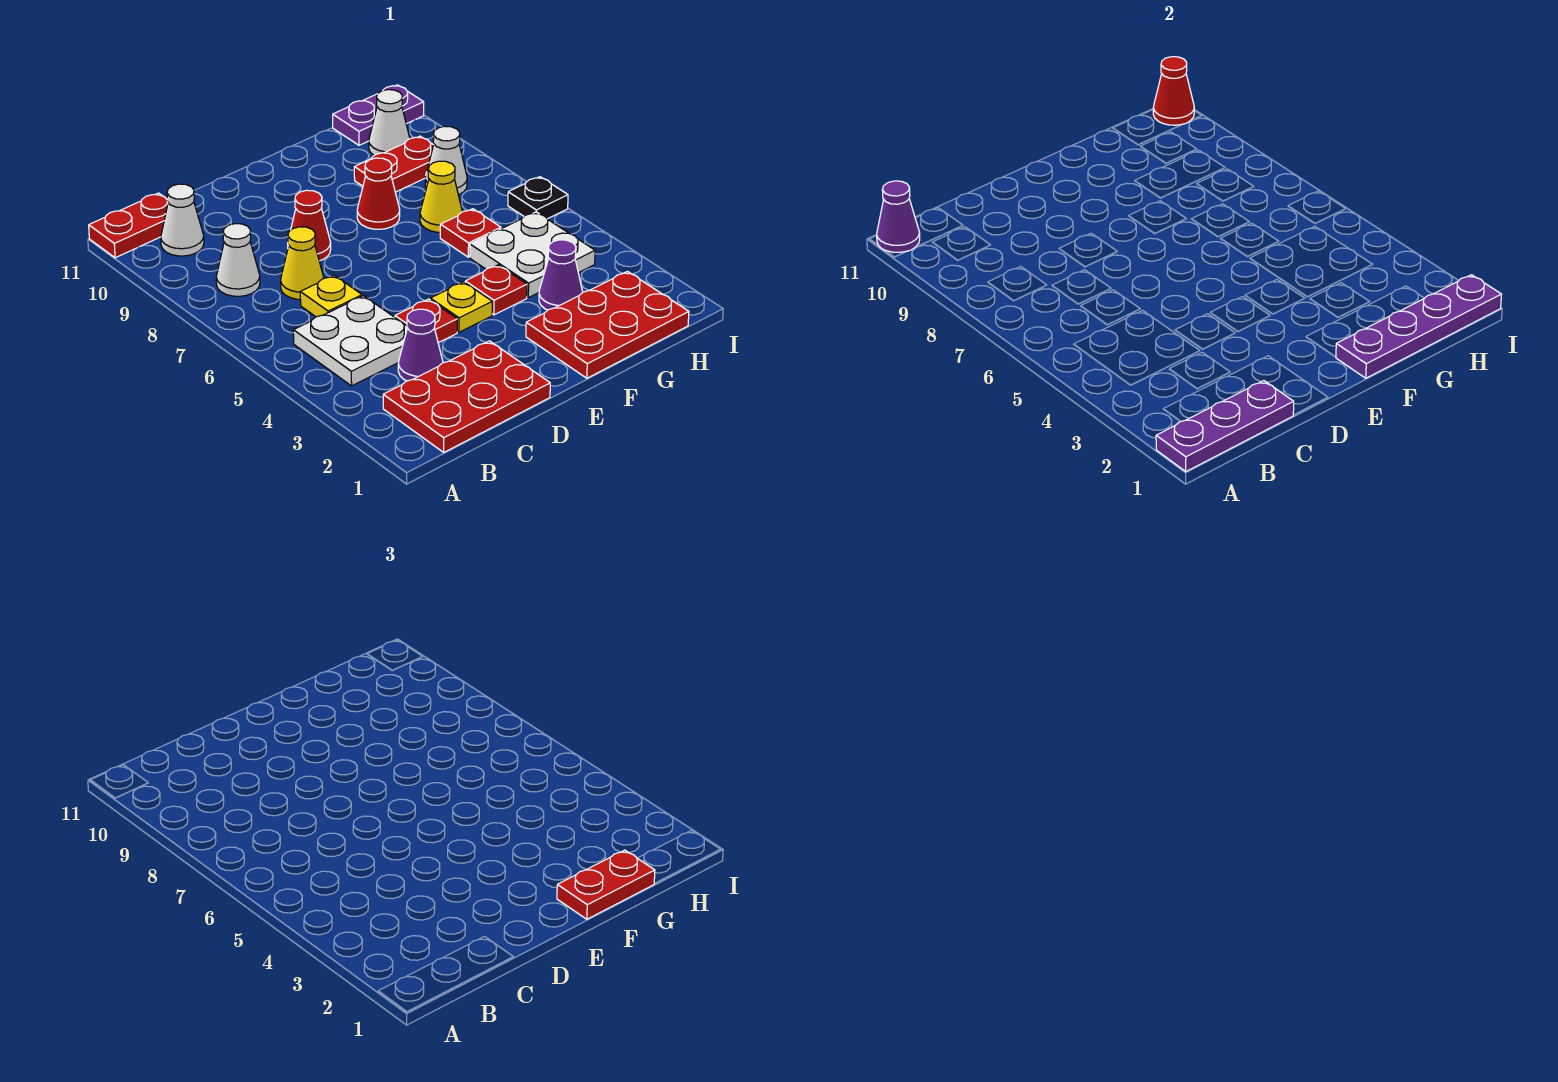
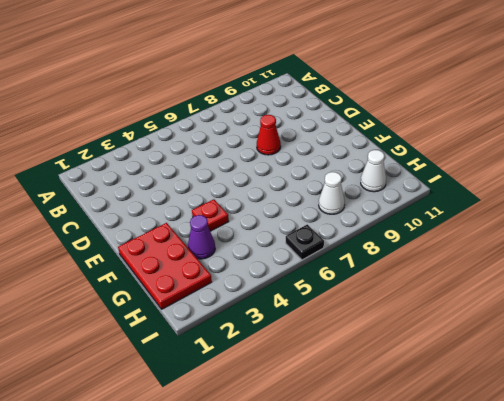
none -> red 1x2 plate [89,193,168,258]
none -> red 2x3 plate [383,341,550,452]
none -> white 2x2 plate [293,296,407,386]

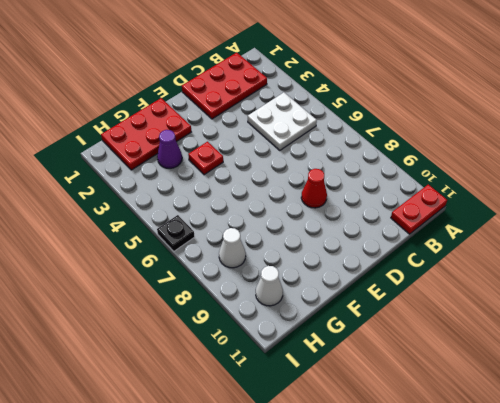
none -> white 1x1 cone [216,224,260,296]
none -> white 1x1 cone [161,184,204,256]
none -> purple 1x1 cone [398,309,443,381]

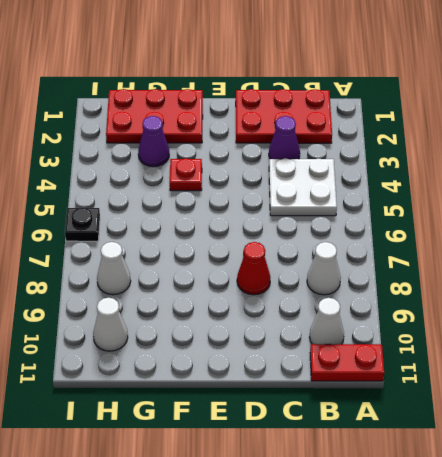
none -> yellow 1x1 plate [300,275,362,317]
none -> yellow 1x1 cone [281,227,324,300]
none -> red 1x1 plate [395,299,457,343]

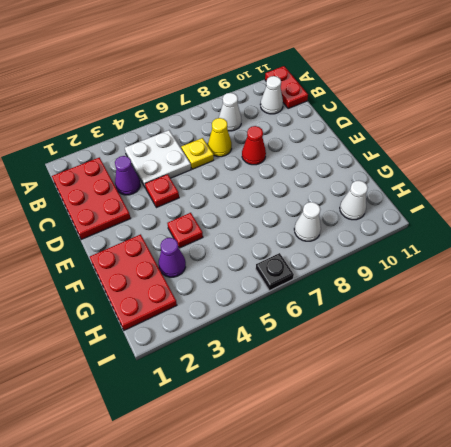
none -> yellow 1x1 plate [430,282,492,332]
none -> red 1x1 cone [357,158,400,229]
none -> white 2x2 plate [470,212,595,298]

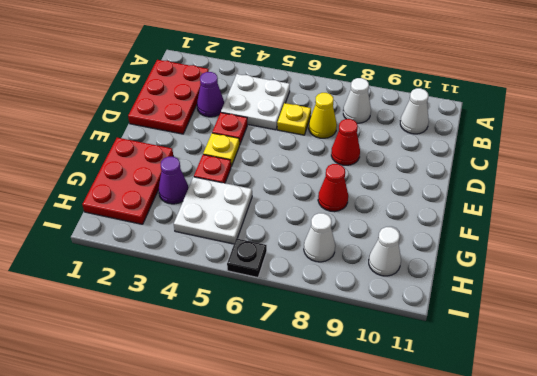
none -> red 1x2 plate [89,193,168,258]
none -> red 1x1 plate [440,209,501,257]
none -> yellow 1x1 cone [420,161,462,232]

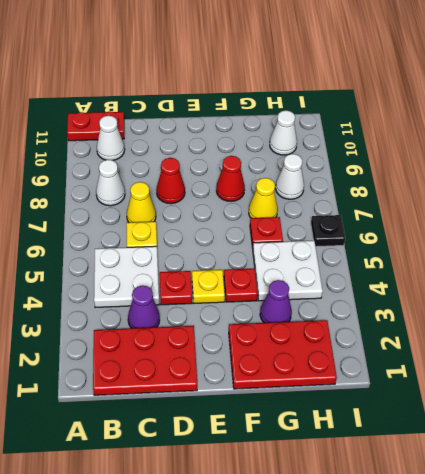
none -> red 1x2 plate [354,136,433,192]
none -> purple 1x2 plate [333,85,424,145]
none -> purple 1x3 plate [1156,381,1294,471]

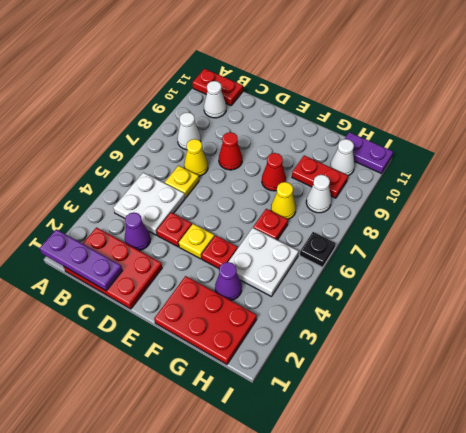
none -> purple 1x1 cone [877,181,920,252]
none -> purple 1x4 plate [1336,275,1501,378]
none -> red 1x1 cone [1153,57,1194,125]

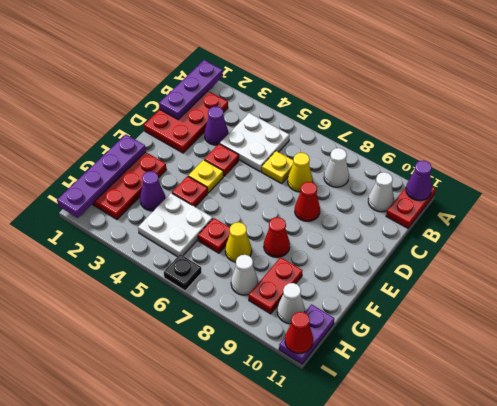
none -> red 1x2 plate [557,850,655,919]

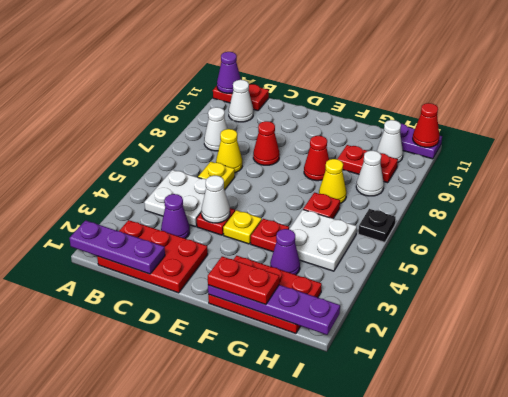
white 1x1 cone [201,176,230,223] -> none

